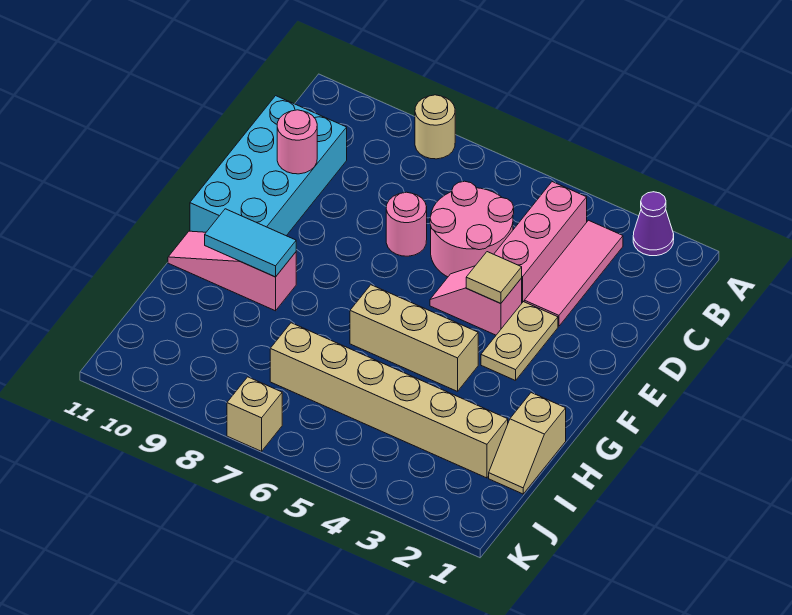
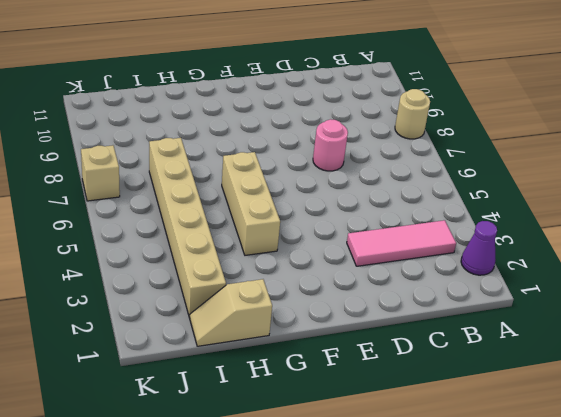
none -> pink 1x3 brick [494,182,587,303]
none -> pink 2x2 round brick [430,181,514,277]
none -> cyan 2x4 brick [190,96,347,236]

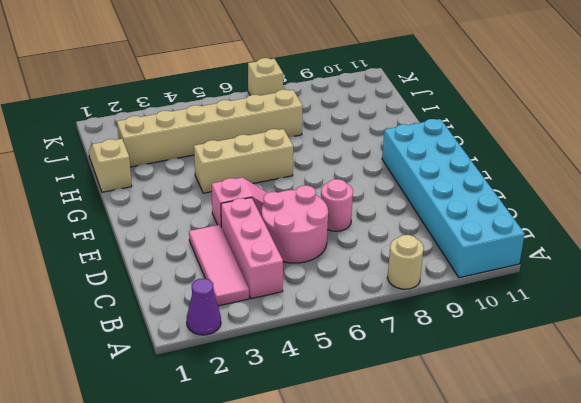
cyan 2x6 brick [382,119,525,278] -> cyan 2x4 brick [190,96,347,236]
none -> tan 1x2 plate [481,302,558,381]
none -> pink 1x3 slope [168,231,296,311]
none -> pink 1x1 round brick [277,110,317,174]

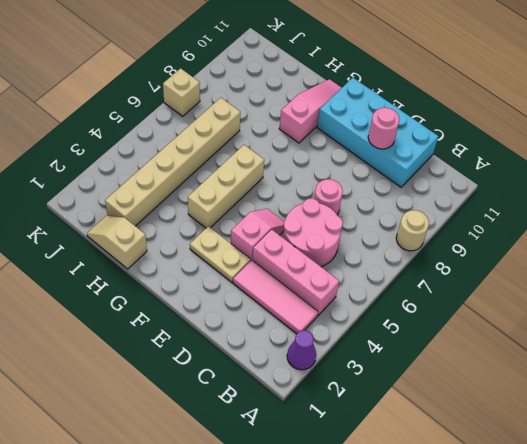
none -> tan 1x1 tile [466,252,522,303]
none -> cyan 1x2 tile [205,209,296,277]

